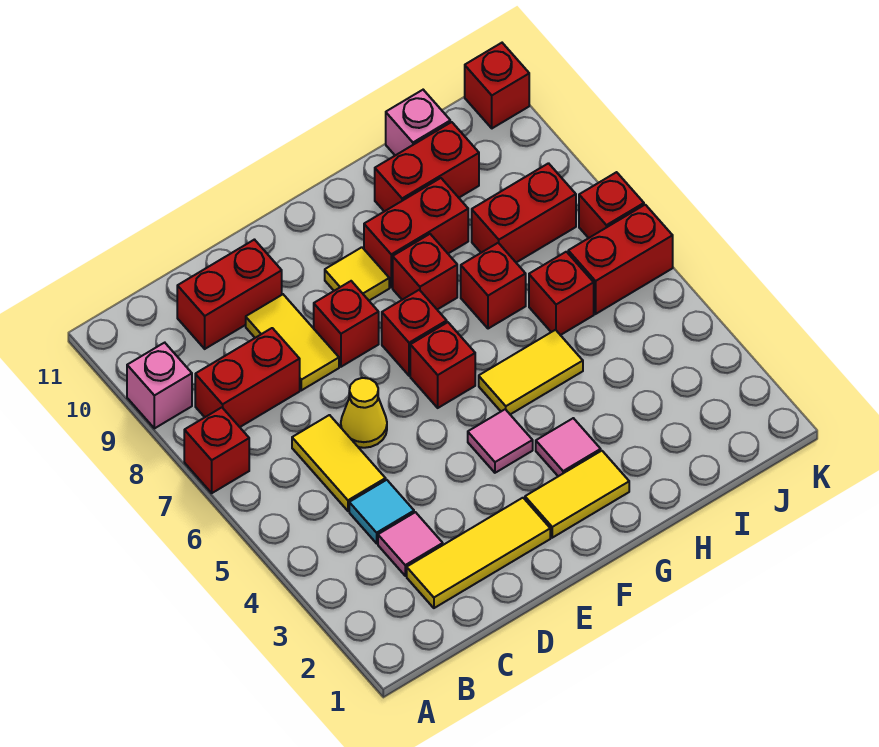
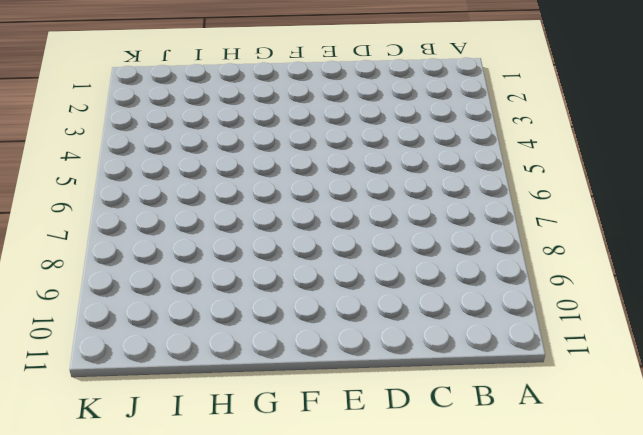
none -> red 1x1 brick [184,407,249,493]
none -> pink 1x1 brick [127,343,192,428]
none -> red 1x2 brick [195,328,300,427]

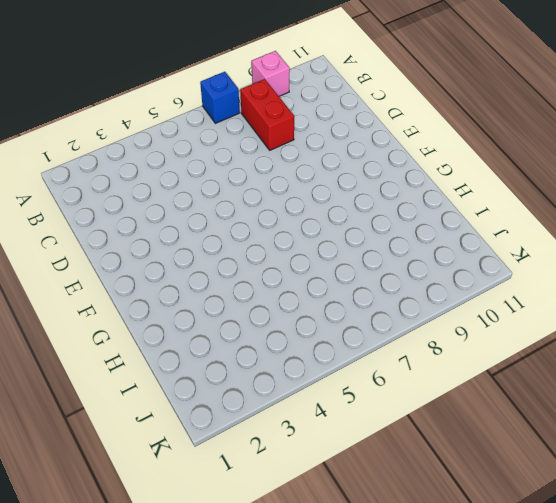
blue 1x1 brick [200,72,240,123] -> red 1x1 brick [184,407,249,493]
none -> yellow 1x3 tile [407,498,550,608]
none -> pink 1x1 tile [378,512,443,576]
none -> cyan 1x1 tile [349,480,414,543]

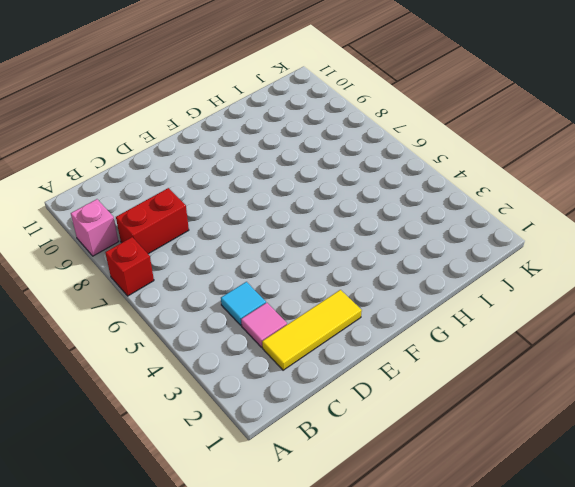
none -> yellow 1x2 tile [292,415,386,511]
none -> red 1x2 brick [177,240,282,349]
none -> yellow 1x1 cone [341,378,387,448]

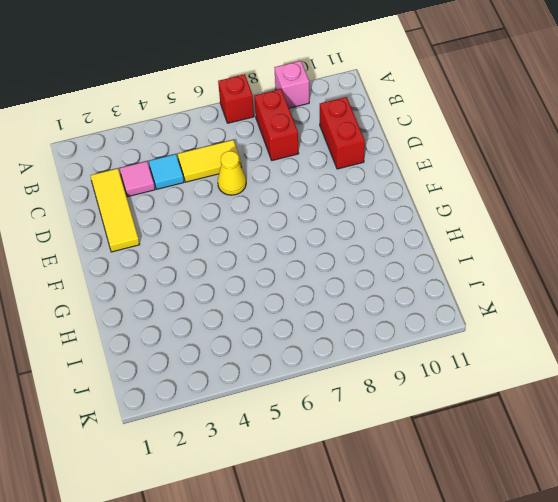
none -> yellow 1x2 tile [246,294,339,390]
none -> red 1x1 brick [314,281,379,367]
none -> yellow 1x2 tile [525,451,629,538]

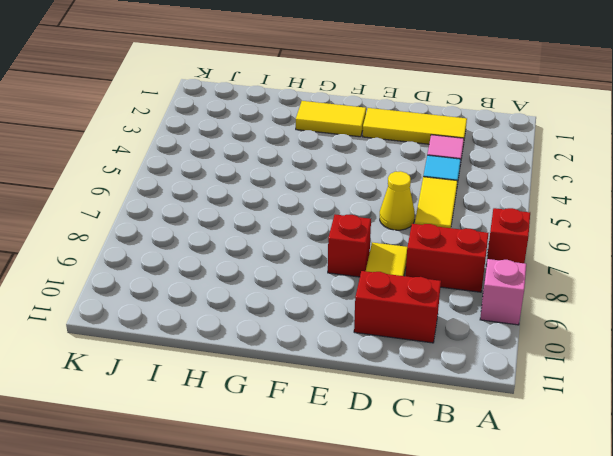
none -> pink 1x1 tile [468,409,533,473]
none -> red 1x1 brick [410,322,475,408]
none -> red 1x1 brick [382,290,447,376]

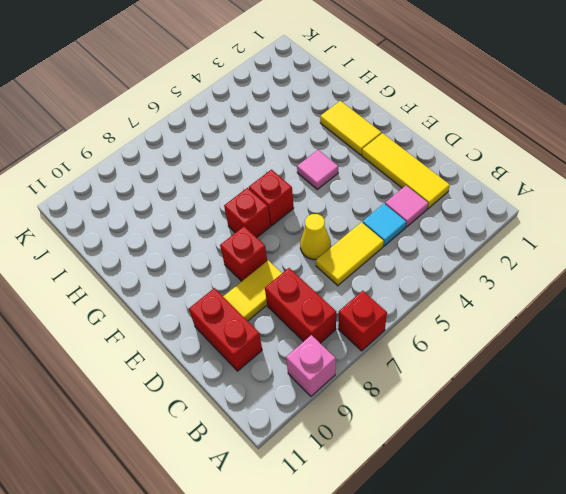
none -> yellow 1x1 tile [325,247,389,301]
none -> pink 1x1 tile [536,418,601,476]
none -> yellow 1x2 tile [479,330,583,414]

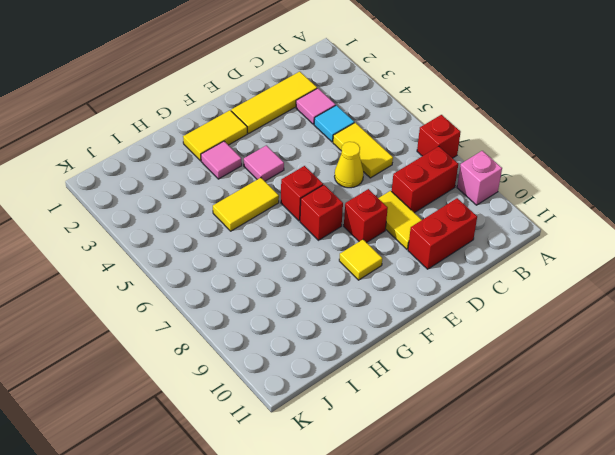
none -> red 1x1 brick [393,234,457,310]
none -> red 1x2 brick [364,178,468,287]
none -> red 1x1 brick [461,243,526,329]

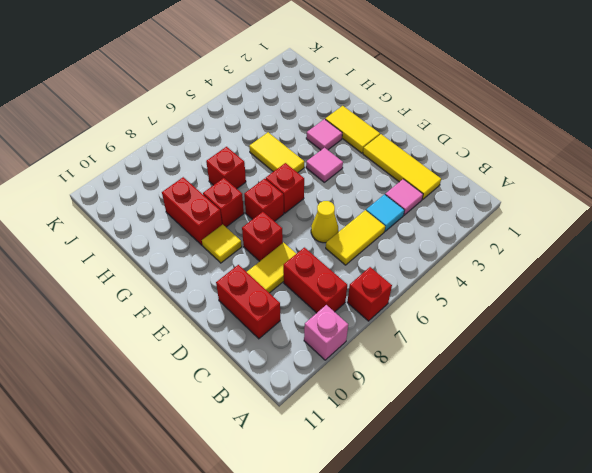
none -> red 1x2 brick [375,122,479,211]
none -> red 1x1 brick [529,252,594,335]
none -> red 1x2 brick [472,163,576,262]

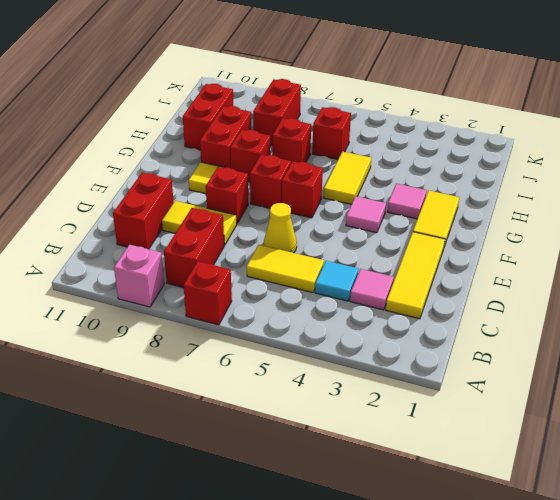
none -> pink 1x1 brick [386,90,450,155]
none -> red 1x2 brick [568,205,673,314]
none -> red 1x1 brick [579,172,644,238]

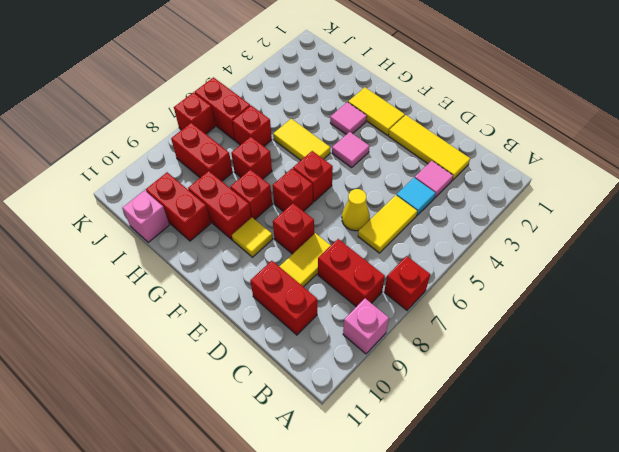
none -> red 1x1 brick [465,43,529,128]

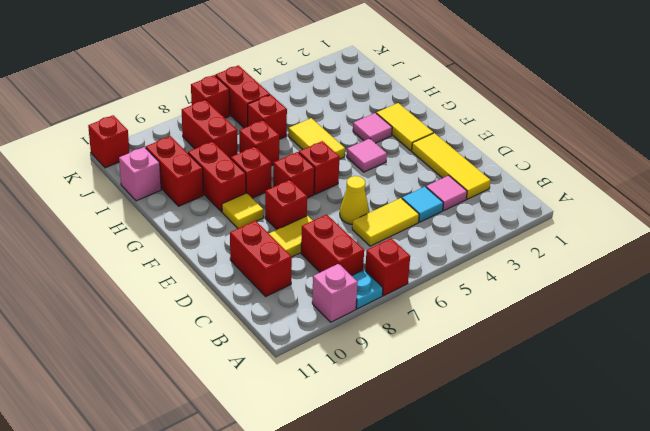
cyan 1x1 plate [352,270,383,309] -> none

